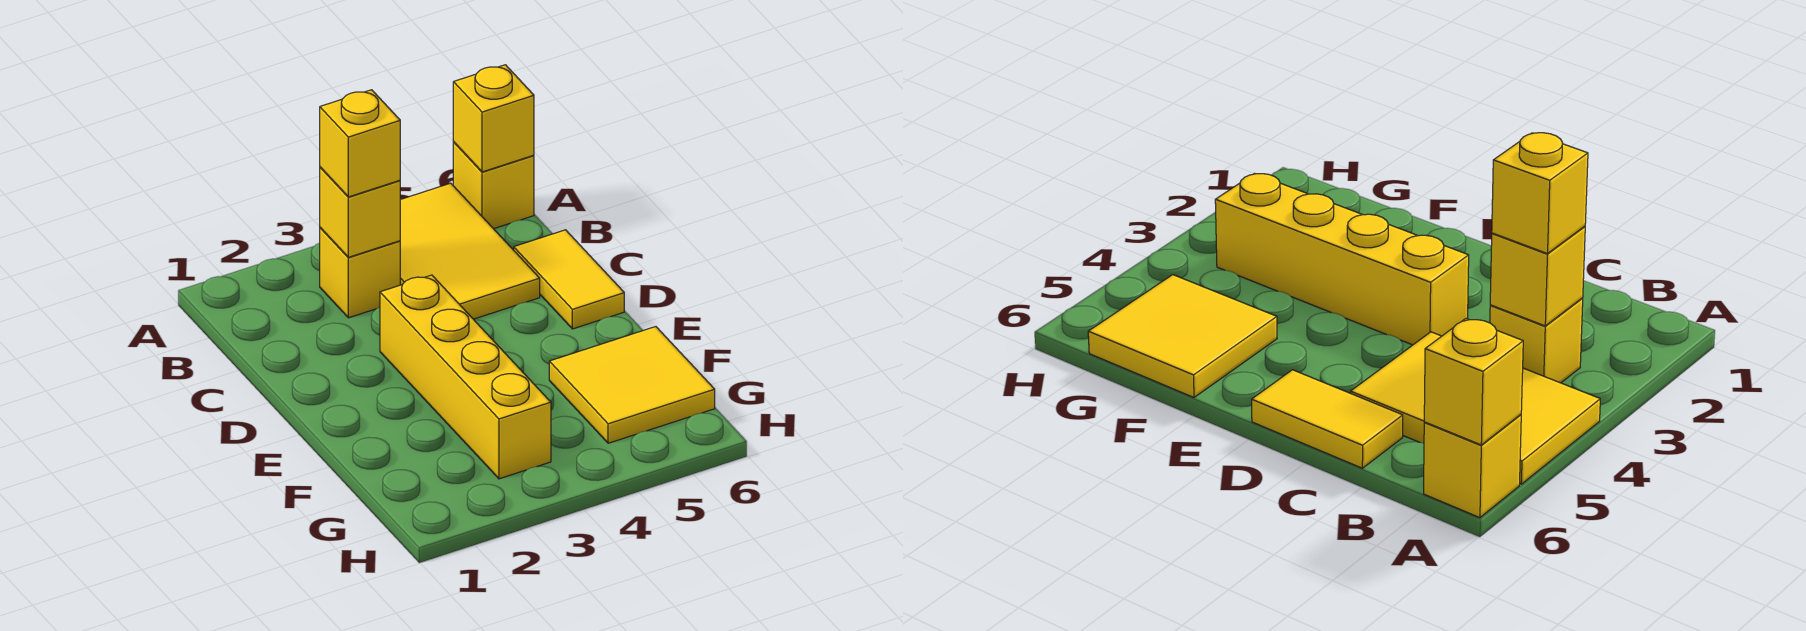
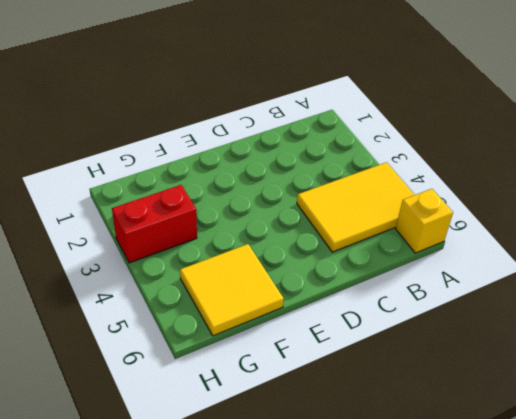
red 1x2 brick [112,185,197,263] -> yellow 1x4 brick [380,275,551,479]
none -> yellow 1x1 brick [320,228,400,318]
none -> yellow 1x2 tile [514,230,624,329]

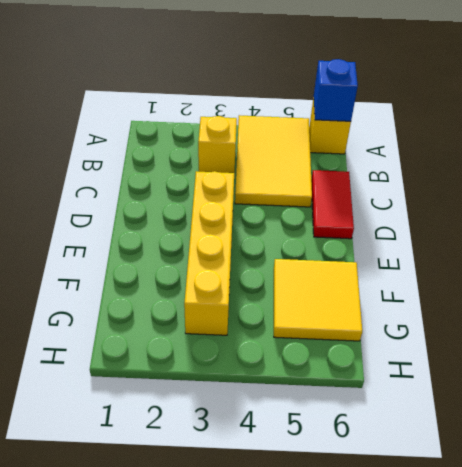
blue 1x1 brick [314,59,358,121] -> yellow 1x1 brick [453,65,534,172]
red 1x2 tile [311,170,354,239] -> yellow 1x2 tile [514,230,624,329]
none -> yellow 1x1 brick [320,167,400,257]
none -> yellow 1x1 brick [320,90,400,197]

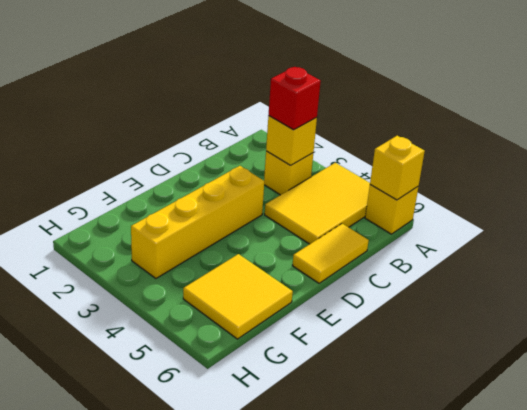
red 1x1 brick [269,67,321,130] -> yellow 1x1 brick [320,90,400,197]

